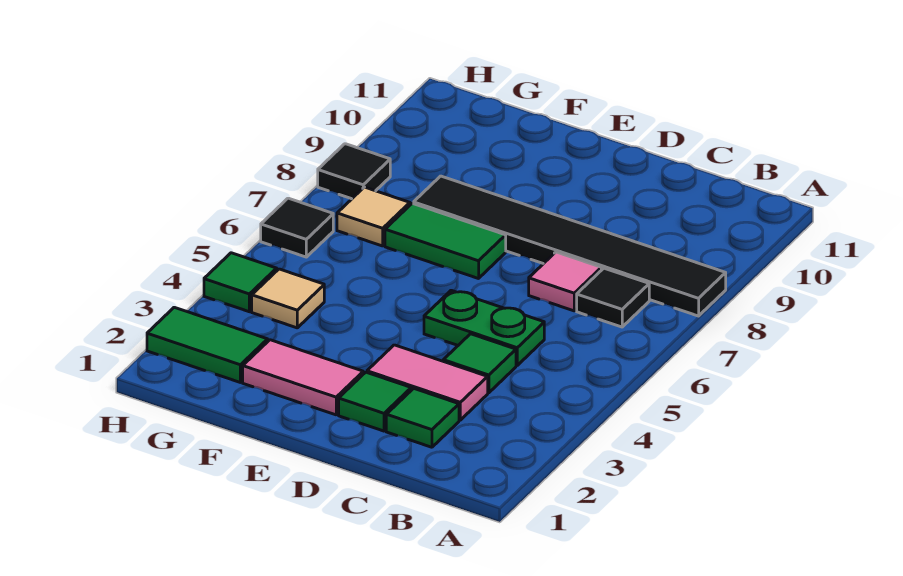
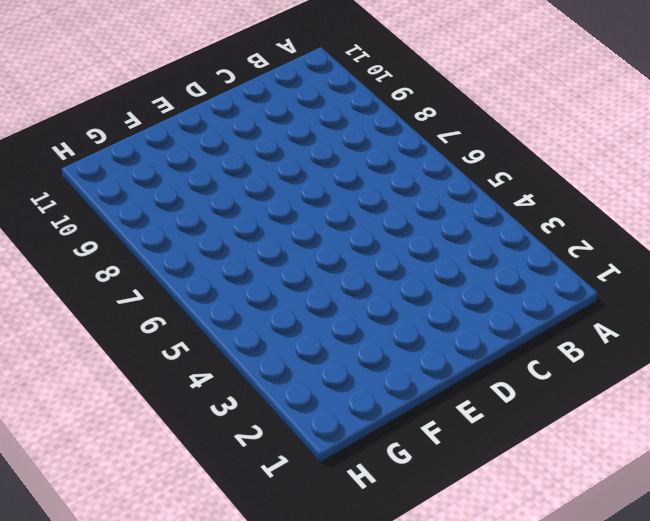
none -> black 1x6 tile [414,176,726,316]
none -> black 1x1 tile [577,268,649,327]
none -> green 1x1 tile [386,388,459,447]

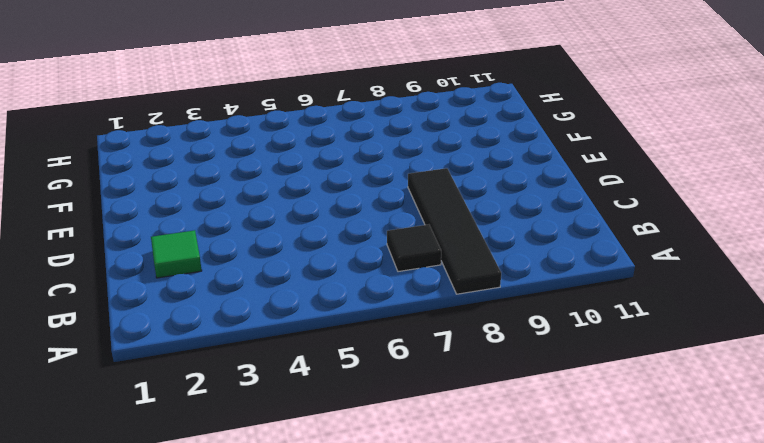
black 1x4 tile [408,168,501,294] -> black 1x6 tile [414,176,726,316]
none -> pink 1x2 tile [367,345,488,420]
none -> green 1x1 tile [443,334,516,393]
none -> green 1x2 plate [424,290,544,365]

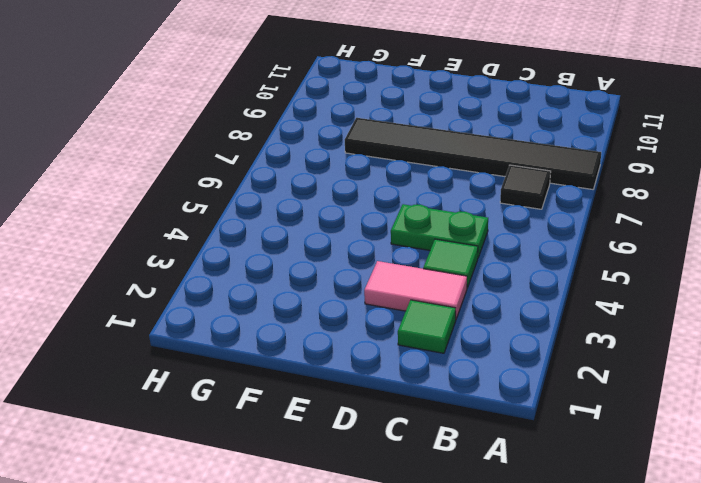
none -> pink 1x1 tile [529,252,601,311]
none -> green 1x1 tile [339,372,411,431]
none -> pink 1x2 tile [243,340,363,415]

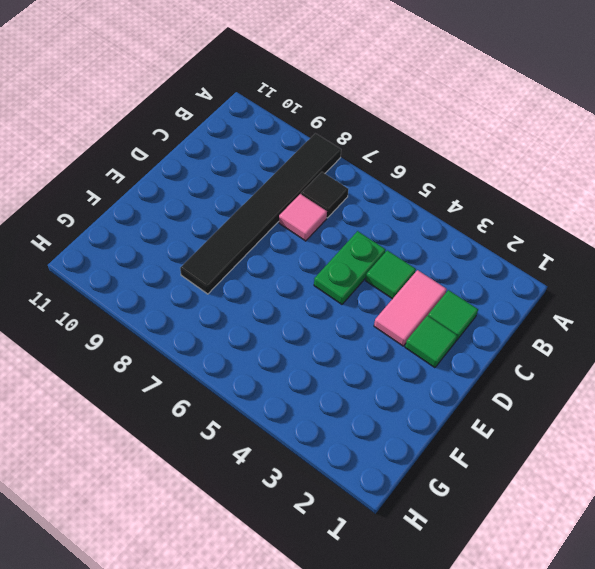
none -> pink 1x2 tile [243,340,363,415]
none -> green 1x2 tile [385,203,506,279]
none -> green 1x2 tile [147,307,268,382]

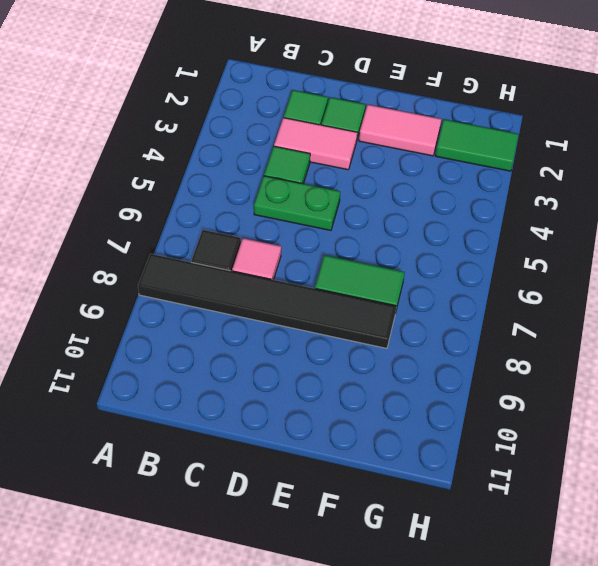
none -> tan 1x1 tile [252,269,324,328]
none -> tan 1x1 tile [337,187,410,246]
none -> green 1x1 tile [204,253,277,312]

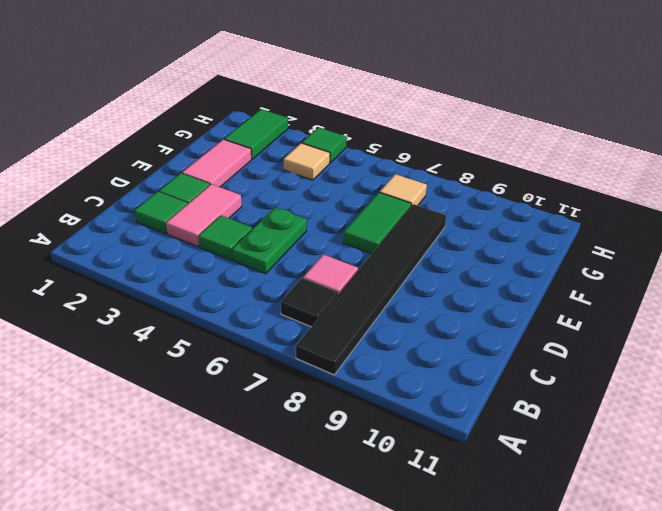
none -> black 1x1 tile [261,198,333,257]
none -> black 1x1 tile [318,144,390,199]

